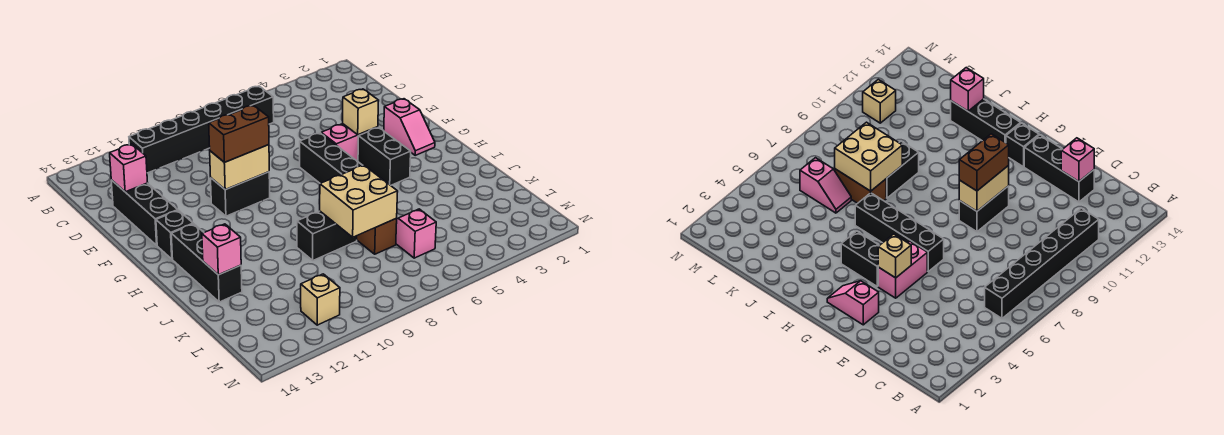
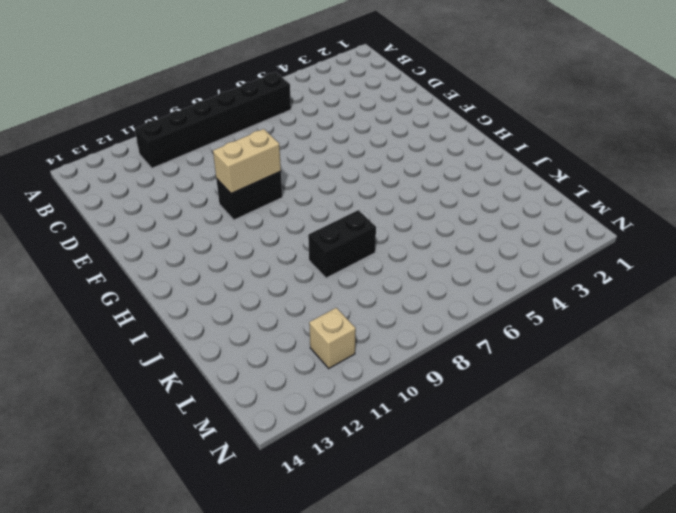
none -> black 1x3 brick [111,180,178,245]
none -> pink 1x2 slope [384,99,435,155]
none -> pink 1x2 brick [321,124,378,161]

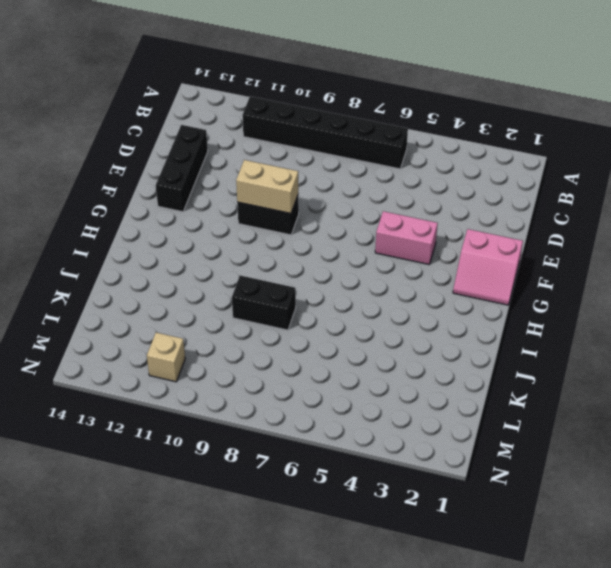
pink 2x2 slope [453,229,523,305] -> pink 1x2 slope [384,99,435,155]
none -> black 1x4 brick [300,133,363,183]
none -> black 1x2 brick [358,128,411,185]
none -> black 1x1 brick [156,210,193,259]

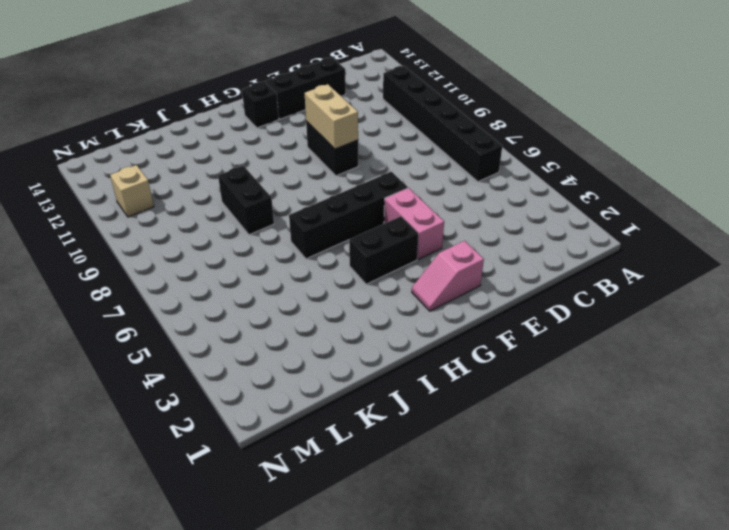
none -> black 1x3 brick [171,224,242,302]
none -> brown 1x2 brick [357,219,397,254]
none -> pink 1x2 slope [396,209,436,258]

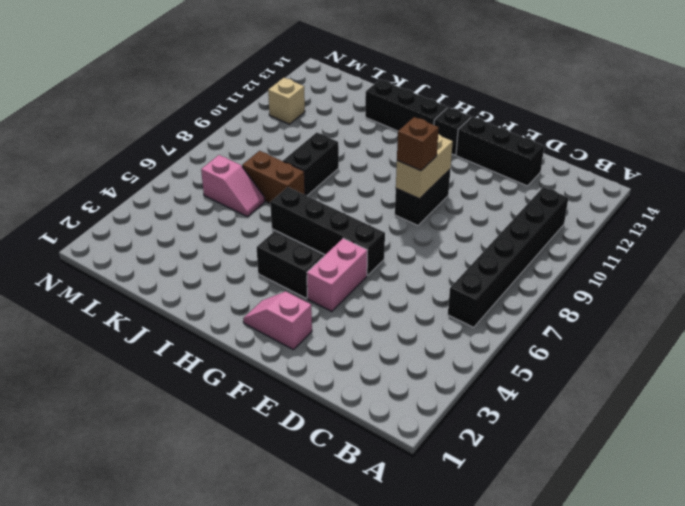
brown 1x1 brick [397,117,439,171] -> brown 1x2 brick [209,105,269,162]
none -> pink 1x1 brick [110,144,148,192]
none -> tan 1x1 brick [343,89,379,135]
none -> tan 2x2 brick [319,165,398,237]

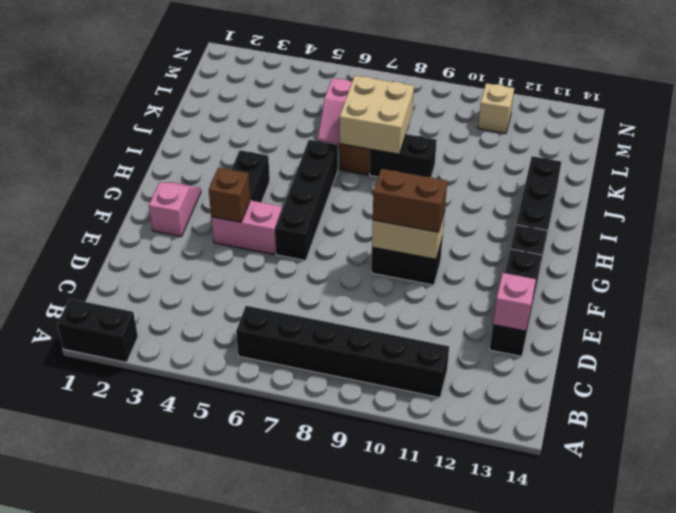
black 1x2 brick [57,299,138,362] -> none
brown 1x1 brick [209,167,250,222] -> tan 1x1 brick [343,89,379,135]
none -> pink 1x1 brick [202,224,241,275]

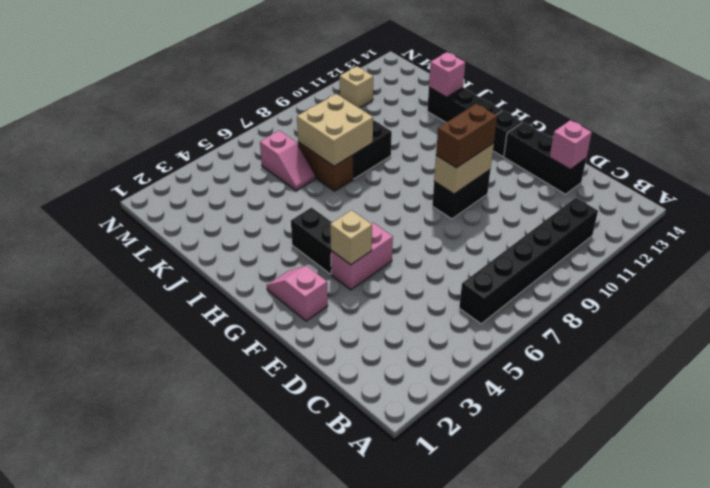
none -> black 1x4 brick [300,133,363,183]

